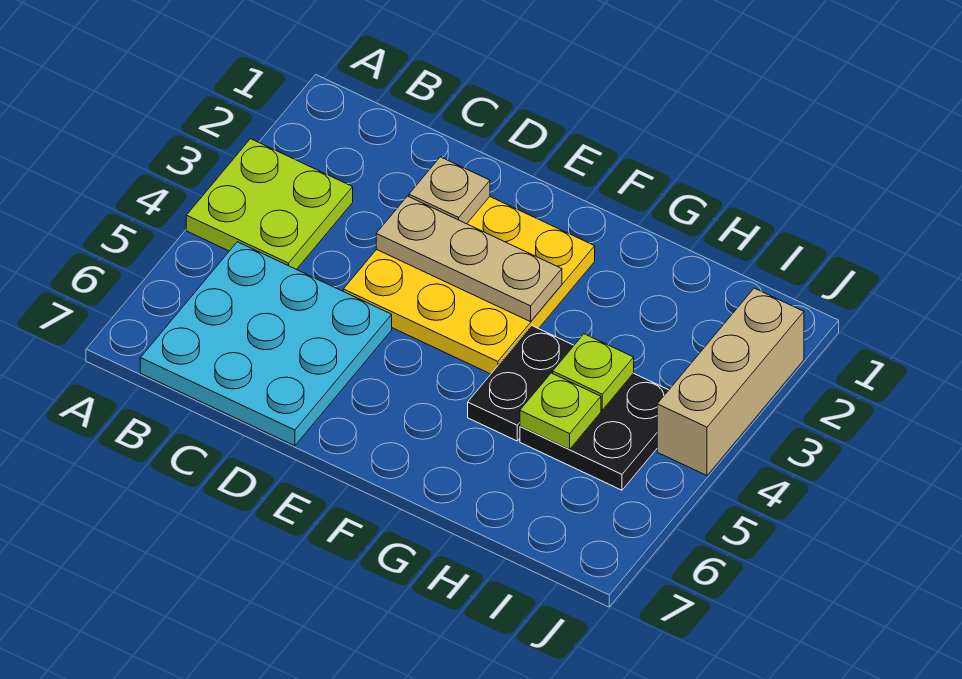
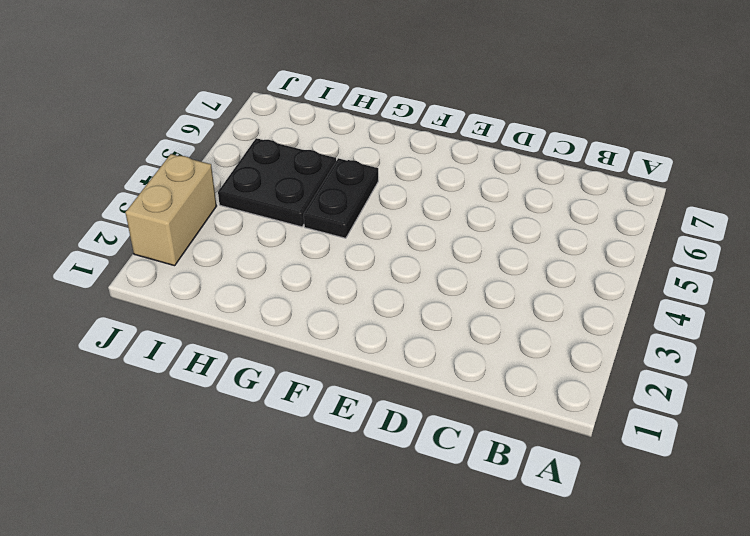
tan 1x2 brick [125,154,216,266] -> tan 1x3 brick [657,288,804,476]
none -> lime 2x2 plate [186,139,353,270]
none -> cyan 3x3 plate [140,242,392,446]

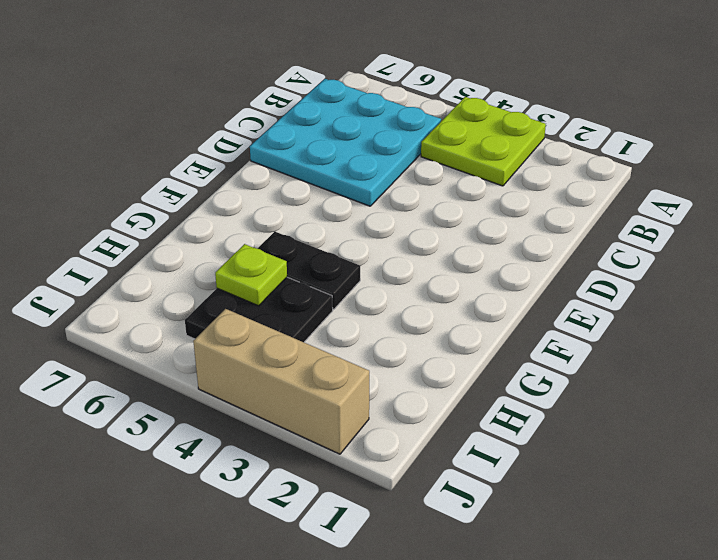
none -> yellow 3x3 plate [343,197,595,374]
none -> tan 1x1 plate [409,157,490,224]

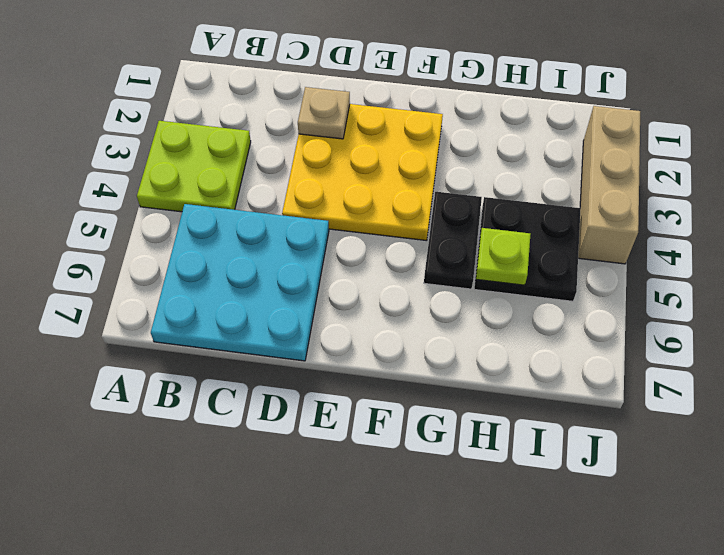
none -> tan 1x3 plate [376,196,562,322]
none -> lime 1x1 plate [553,334,634,410]

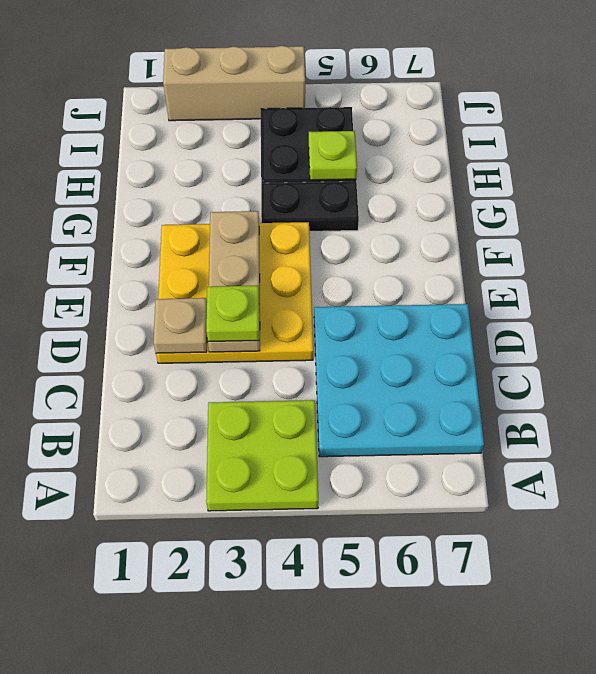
lime 1x1 plate [206,286,259,342] -> lime 1x1 plate moved to [553,334,634,410]

